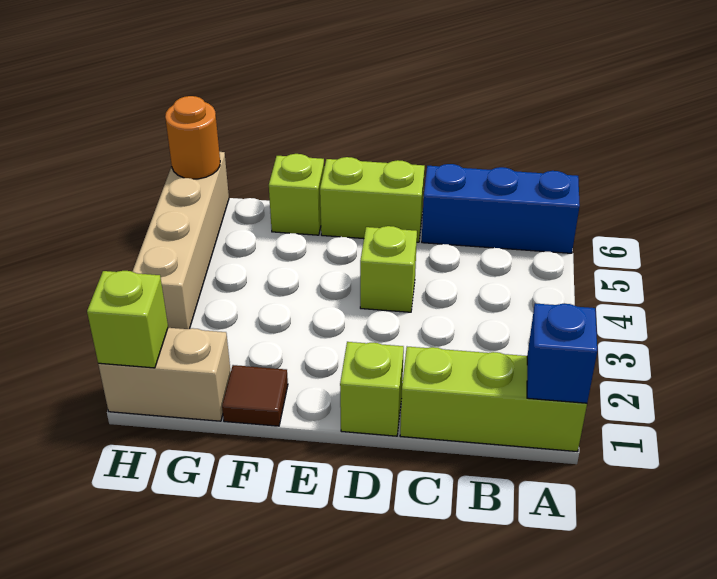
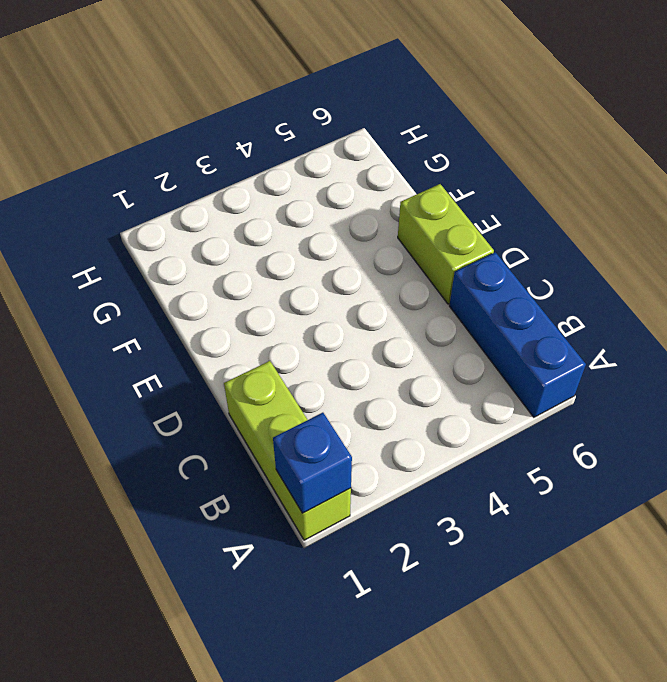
none -> lime 1x1 brick [340,342,404,436]
none -> lime 1x1 brick [360,226,417,312]
none -> brown 1x1 tile [222,365,288,426]

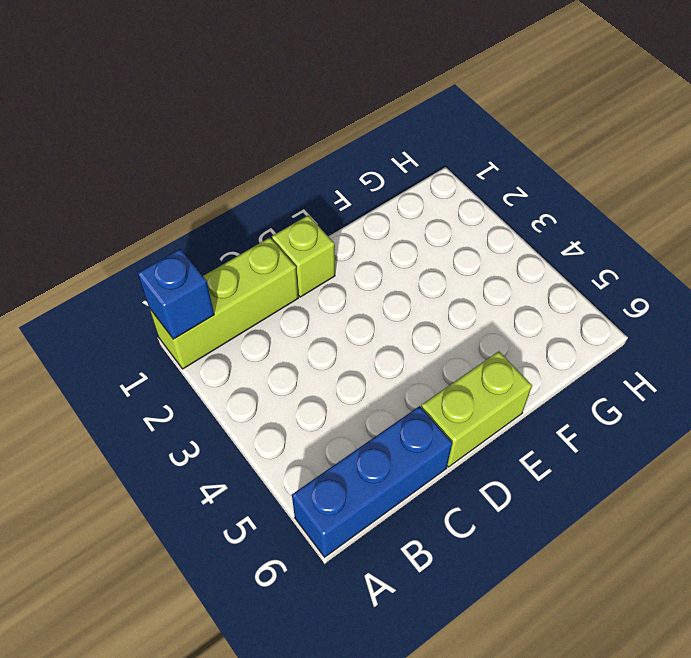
none -> lime 1x1 brick [360,226,417,312]
none -> brown 1x1 tile [222,365,288,426]
none -> lime 1x1 brick [269,154,324,235]

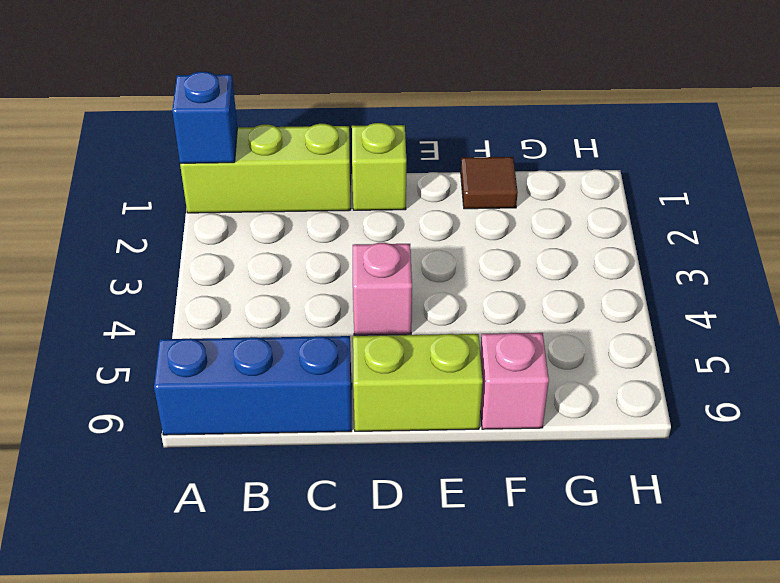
pink 1x1 brick [353,243,412,335] -> lime 1x1 brick [360,226,417,312]
pink 1x1 brick [480,333,549,429] -> lime 1x1 brick [269,154,324,235]
none -> tan 1x2 brick [98,328,231,421]
none -> tan 1x4 brick [132,152,229,329]
none -> lime 1x1 brick [87,271,168,368]

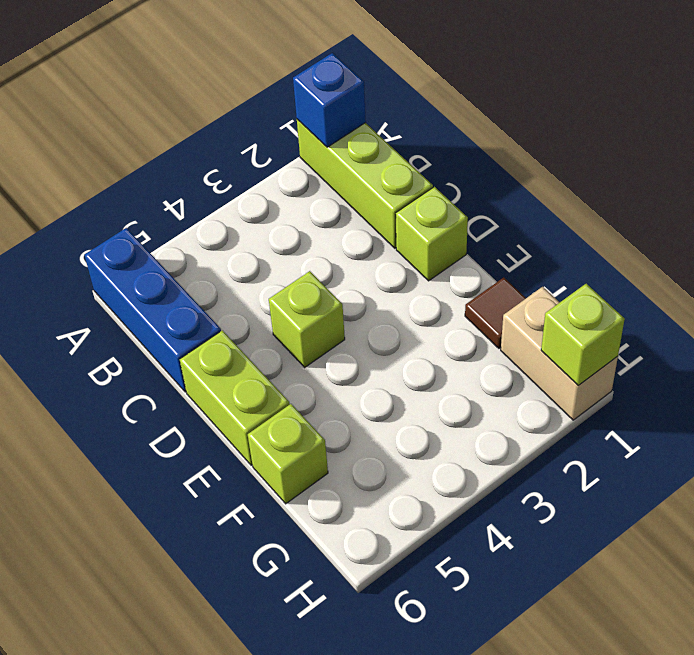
none -> tan 1x4 brick [132,152,229,329]
none -> orange 1x1 round brick [165,96,220,179]

